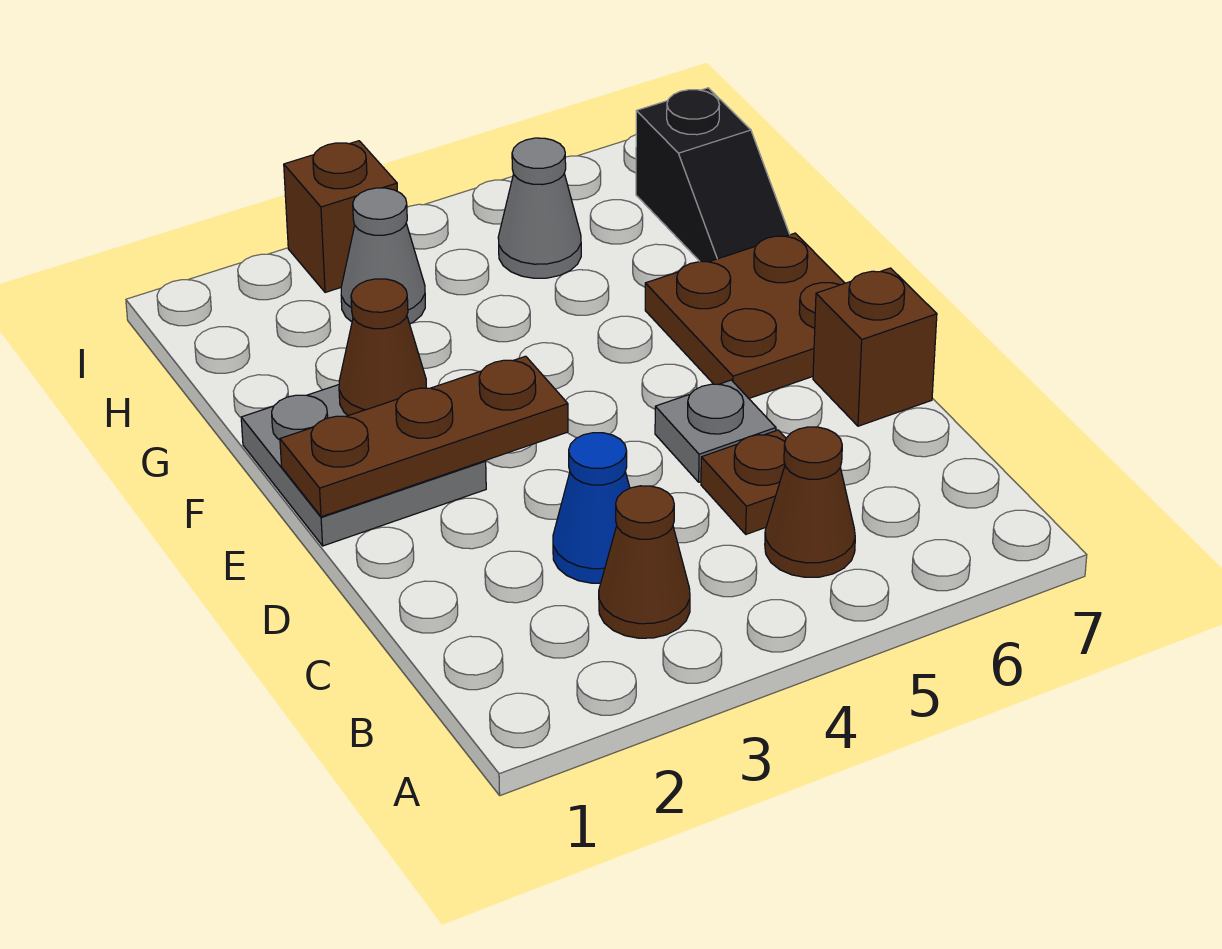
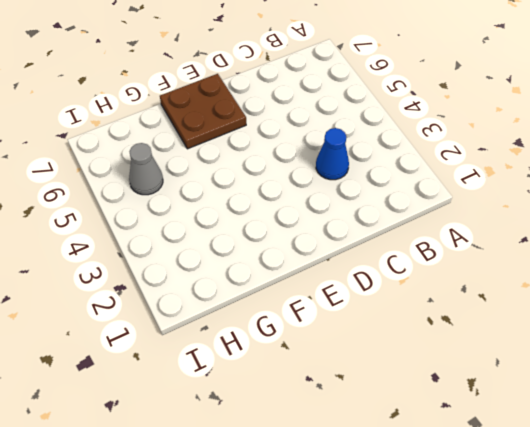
none -> brown 1x1 cone [599,486,690,638]
none -> brown 1x1 cone [765,427,855,577]
none -> brown 1x1 plate [701,430,786,534]

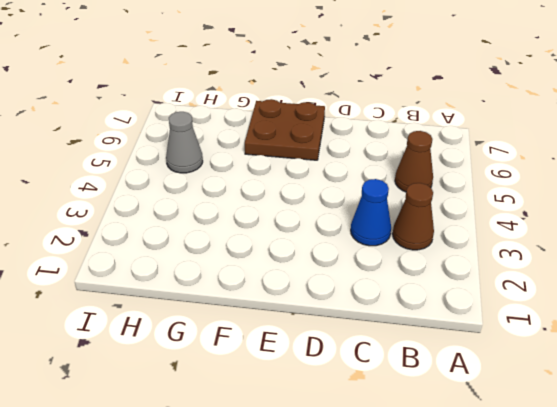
none -> brown 1x1 plate [701,430,786,534]
none -> grey 1x1 plate [655,380,776,482]
none -> brown 1x1 brick [813,268,937,426]

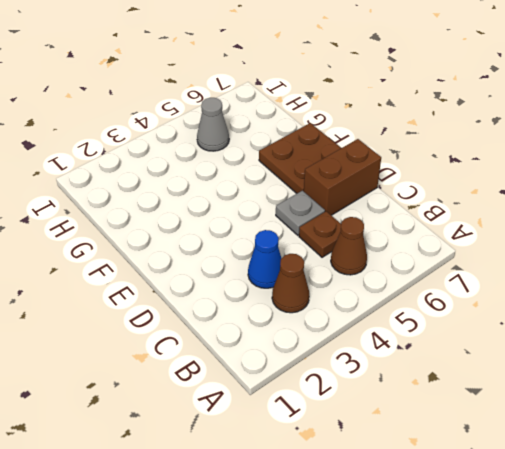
brown 1x2 brick [304,139,381,215] -> brown 1x1 brick [813,268,937,426]
none -> grey 2x2 plate [241,385,486,546]
none -> black 1x2 slope [636,88,790,262]
none -> grey 1x1 cone [341,188,425,324]

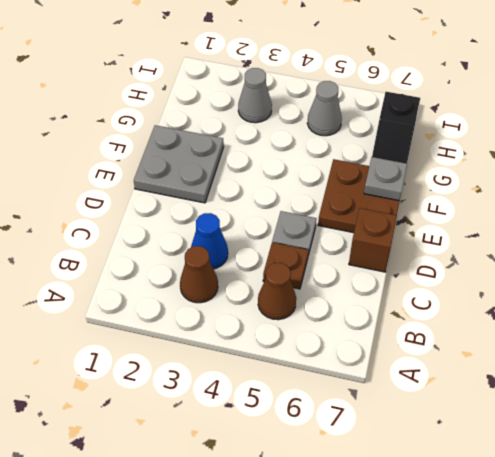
grey 1x1 plate [364,157,407,201] -> none
none -> brown 1x1 brick [284,141,397,292]
none -> brown 1x3 plate [280,356,568,517]
none -> brown 1x1 cone [339,279,426,416]

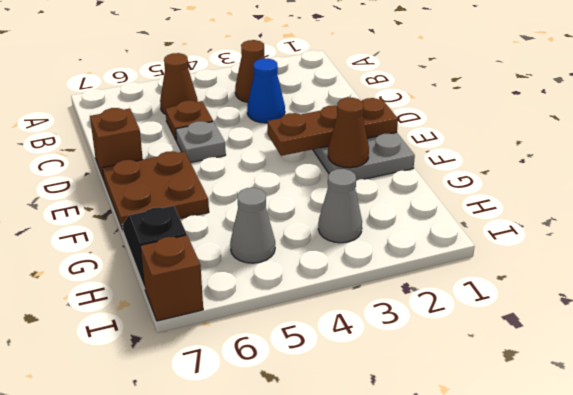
brown 1x1 brick [141,235,203,321] -> brown 1x1 brick moved to [284,141,397,292]

